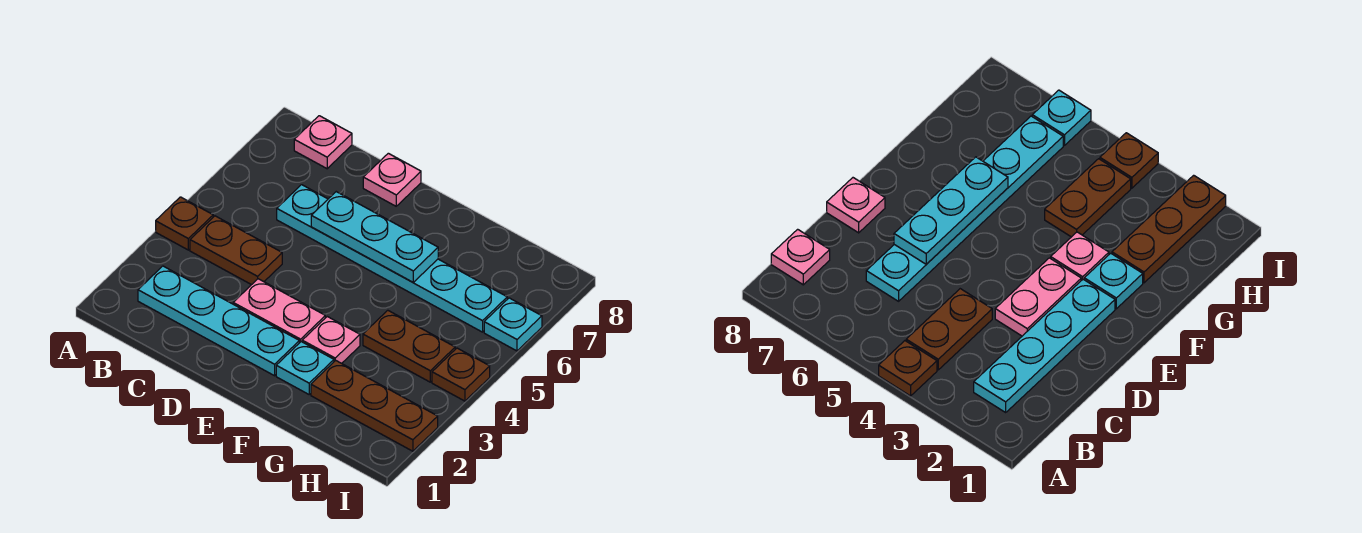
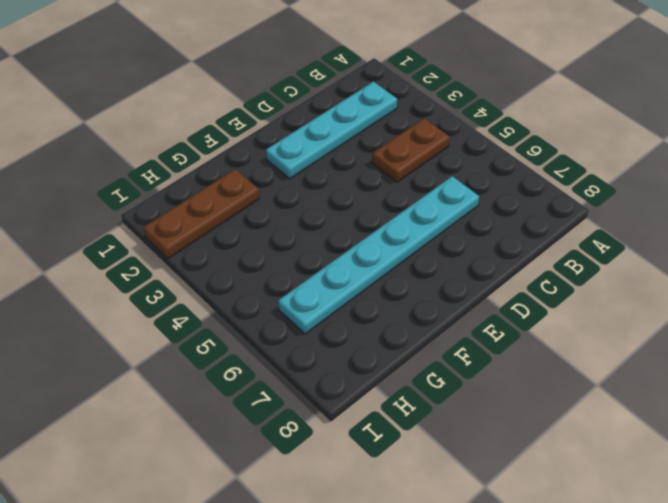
none -> brown 1x1 plate [156,197,213,250]
none -> pink 1x1 plate [294,116,352,169]
none -> pink 1x2 plate [233,279,325,343]

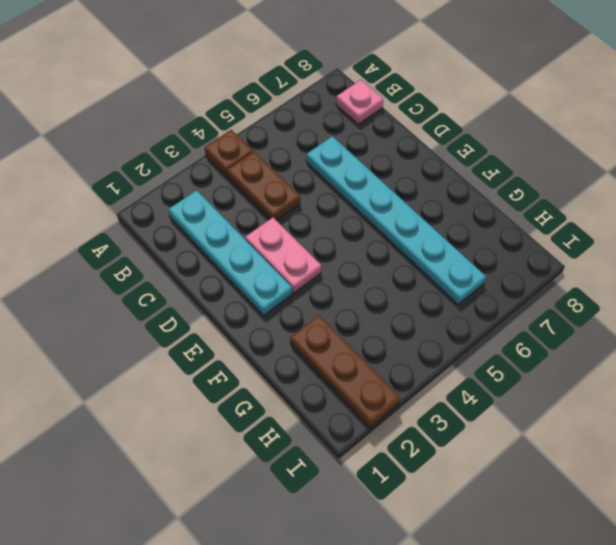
none -> pink 1x1 plate [363,153,421,206]
none -> cyan 1x1 plate [276,342,334,394]
none -> pink 1x1 plate [302,317,360,363]

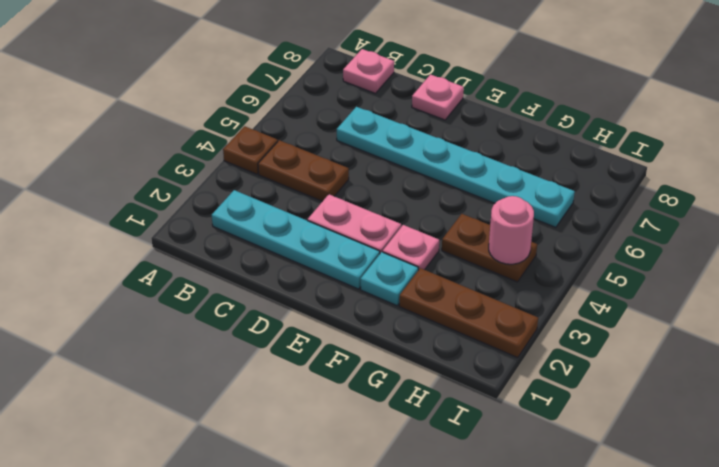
pink 1x1 round brick [489,196,534,264] -> none
none -> brown 1x1 plate [432,348,490,401]
none -> cyan 1x1 plate [484,298,542,351]
none -> cyan 1x3 plate [311,192,438,282]

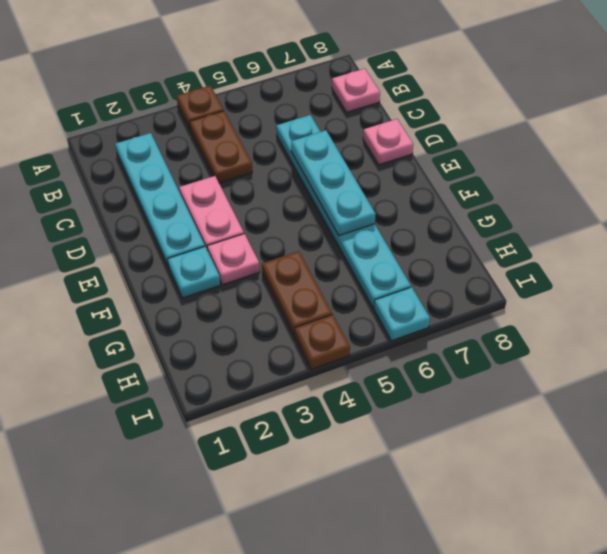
none -> brown 1x3 plate [311,360,438,451]

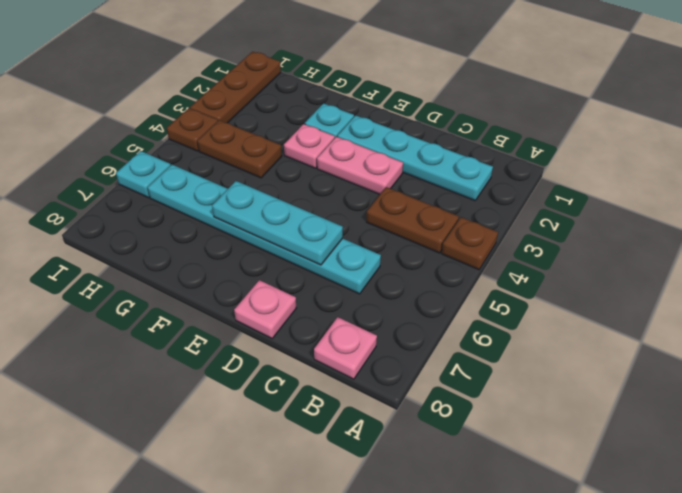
brown 1x3 plate [190,52,281,123] -> brown 1x3 plate turned to [311,360,438,451]

